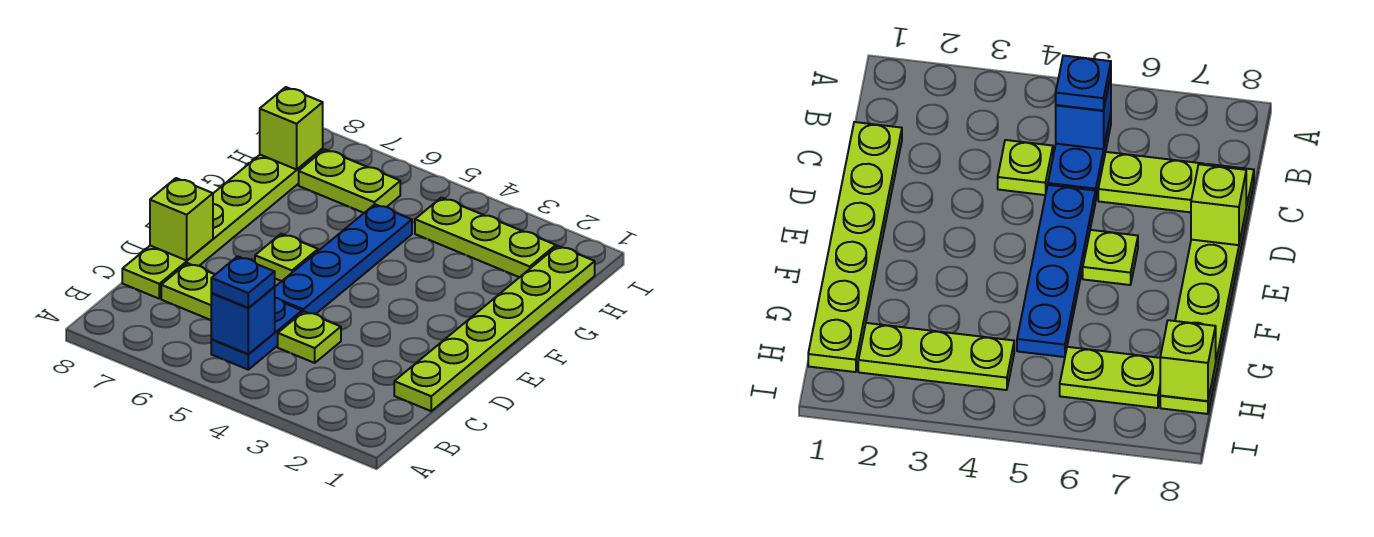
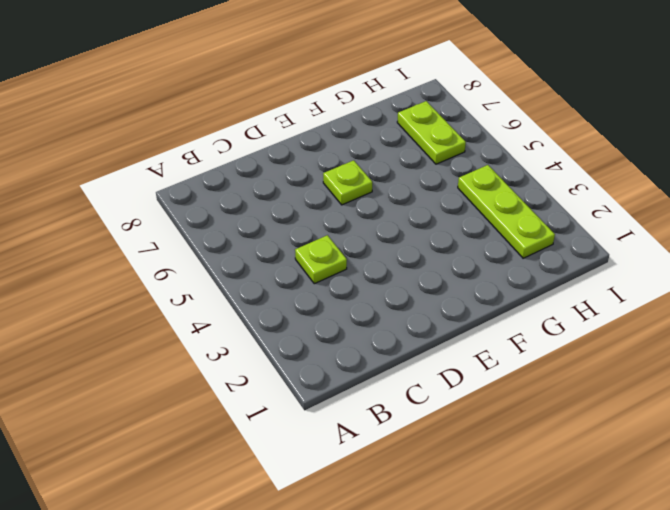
none -> blue 1x2 plate [211,298,302,370]
none -> lime 1x6 plate [394,246,595,411]
none -> lime 1x2 plate [161,263,215,320]

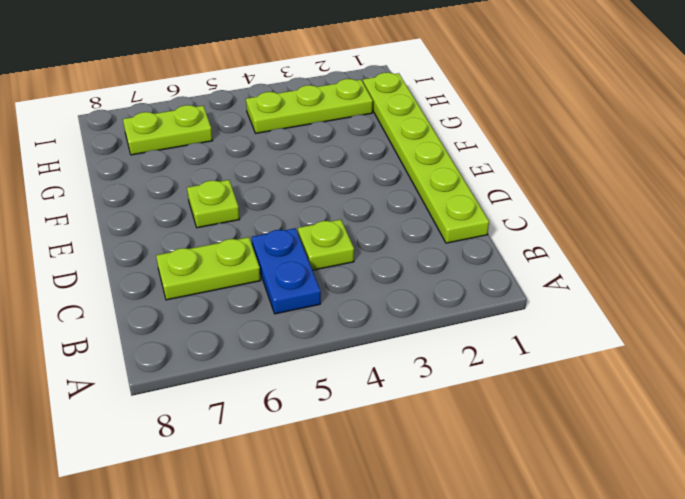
none -> lime 1x6 plate [122,149,323,299]
none -> blue 1x4 plate [275,204,412,314]
none -> blue 1x1 brick [211,287,275,354]

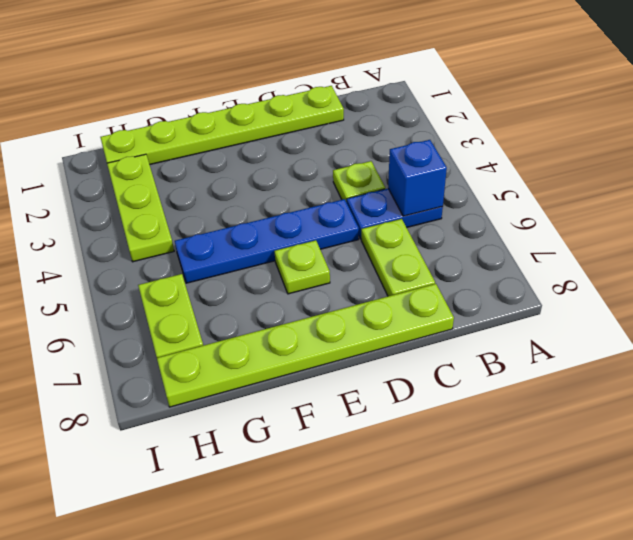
none -> lime 1x1 brick [150,178,213,260]
none -> lime 1x1 brick [260,87,323,169]
none -> blue 1x1 plate [211,256,275,308]

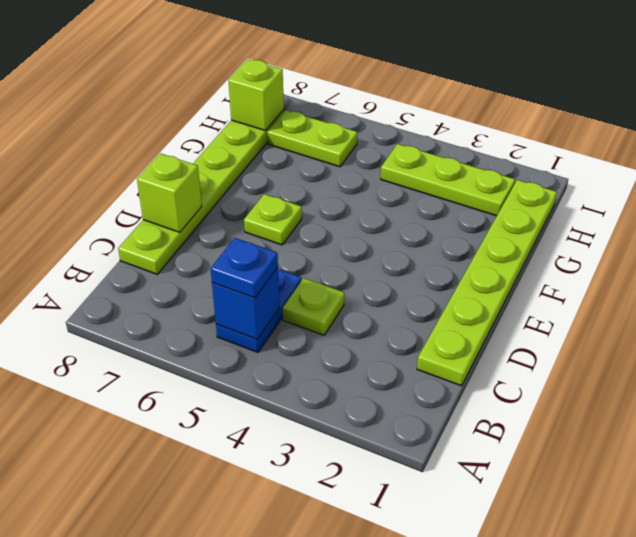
none -> lime 1x2 plate [161,263,215,320]
none -> blue 1x4 plate [275,204,412,314]

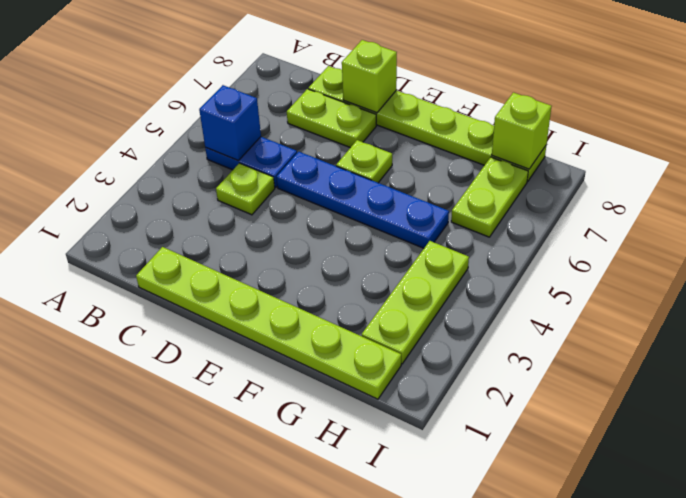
lime 1x2 plate [287,89,376,148] -> lime 1x2 plate turned to [161,263,215,320]
none -> blue 1x1 plate [211,256,275,308]

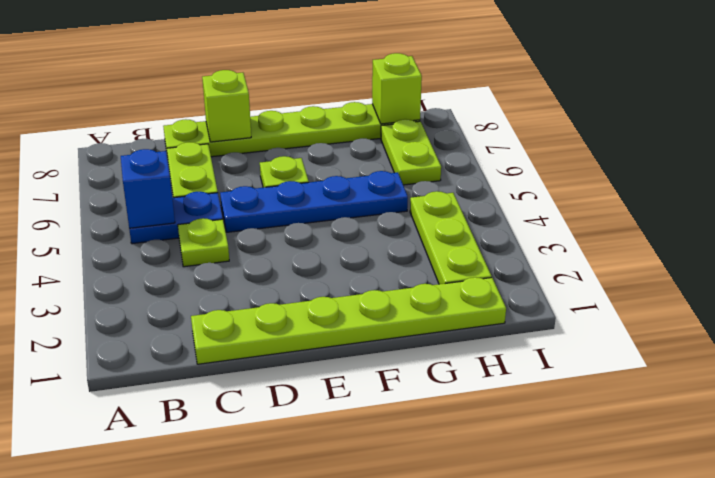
none -> blue 1x1 plate [211,256,275,308]

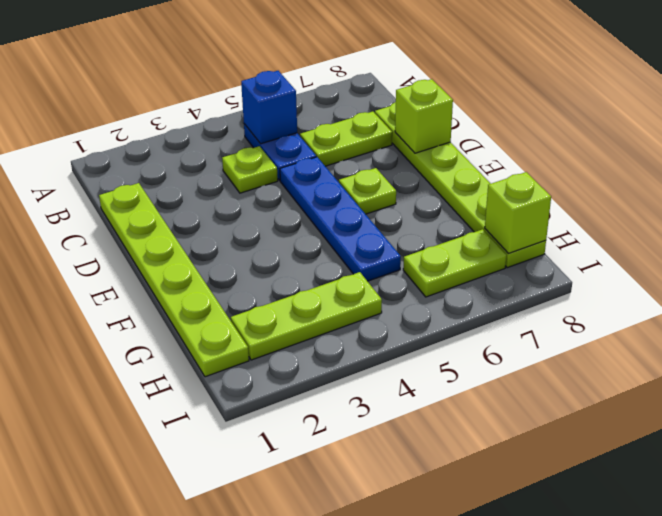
none -> blue 1x1 plate [211,256,275,308]

